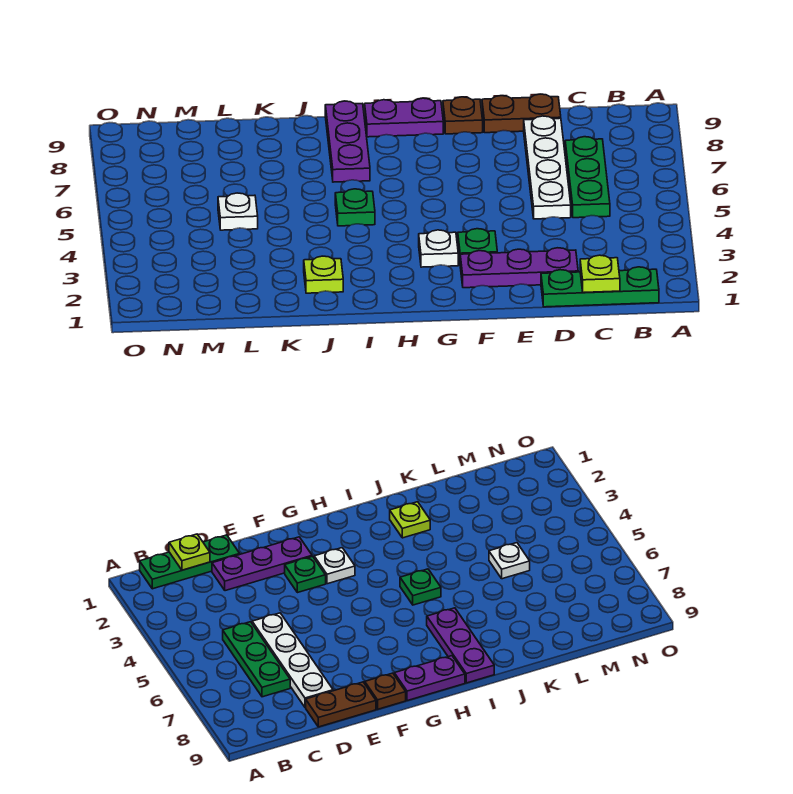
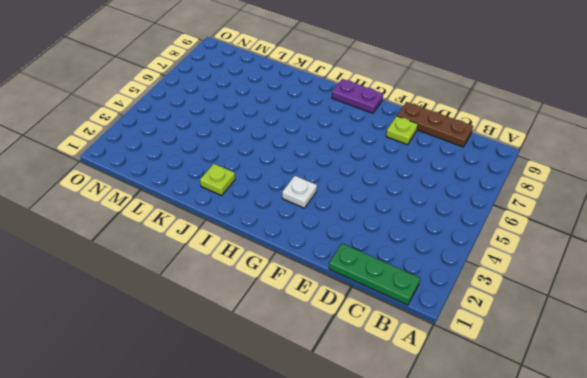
brown 1x3 plate [397,102,473,147] -> brown 1x2 plate [482,94,561,133]
lime 1x1 plate [386,116,418,145] -> lime 1x1 plate moved to [580,255,620,293]
none -> green 1x3 plate [565,137,610,218]
none -> purple 1x3 plate [460,248,578,288]
none -> white 1x4 plate [524,116,571,219]

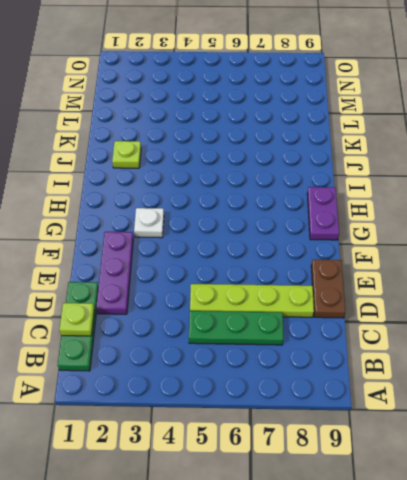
lime 1x4 plate [190,284,314,317] -> white 1x4 plate [524,116,571,219]
none -> green 1x1 plate [458,229,497,260]
none -> brown 1x1 plate [443,97,483,134]
none -> green 1x1 plate [335,189,375,226]

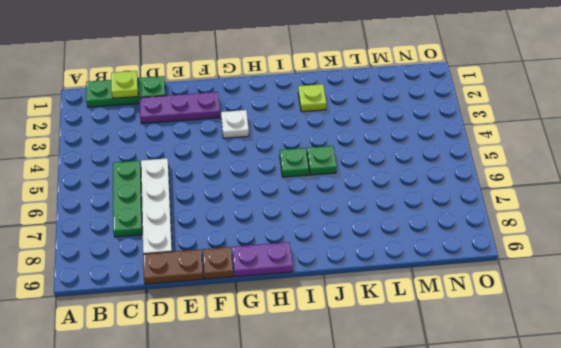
green 1x1 plate [307,146,337,175] -> green 1x1 plate moved to [458,229,497,260]
none -> purple 1x3 plate [325,101,370,182]
none -> white 1x1 plate [218,193,258,230]

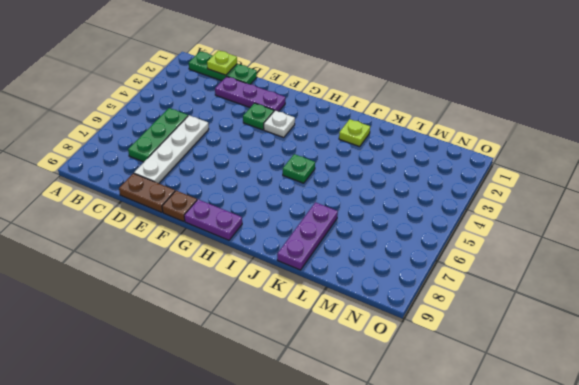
purple 1x3 plate [277,202,338,270] -> purple 1x3 plate moved to [325,101,370,182]
none -> white 1x1 plate [218,193,258,230]

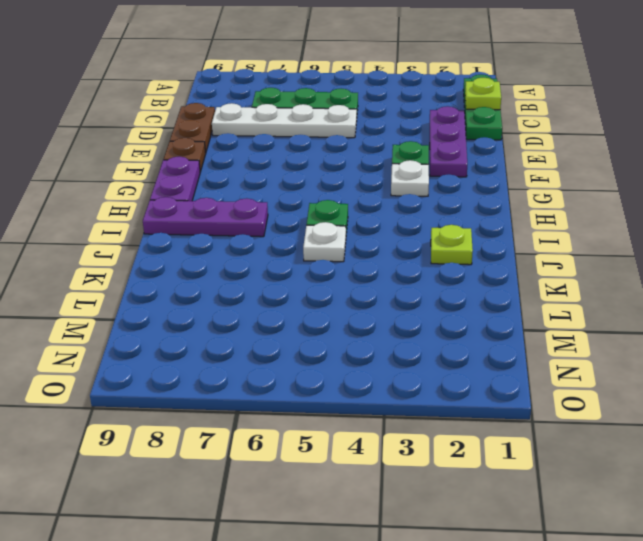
white 1x1 plate [303,222,346,262] -> white 1x1 plate moved to [218,193,258,230]

